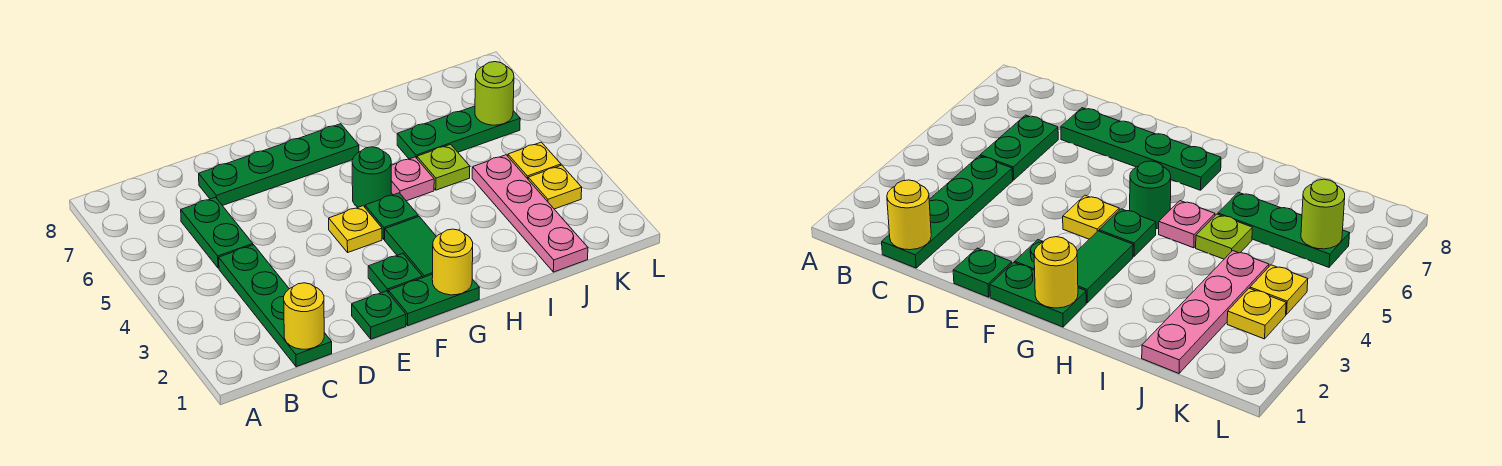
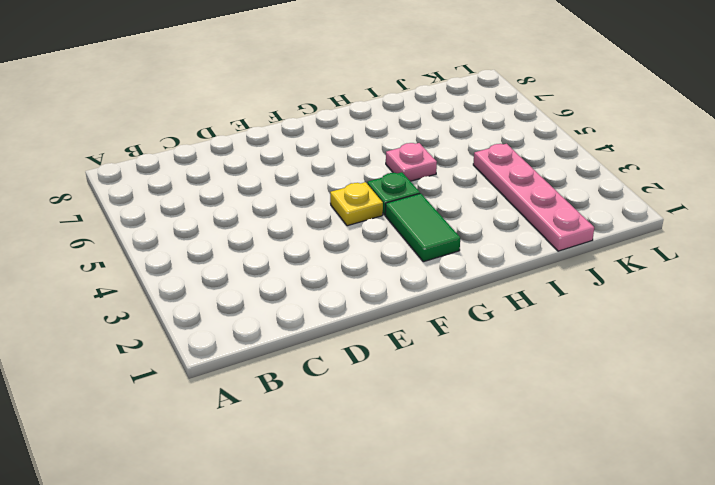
none -> green 1x4 plate [219,245,332,367]
none -> green 1x2 plate [181,197,253,268]
none -> green 1x4 plate [199,124,359,206]

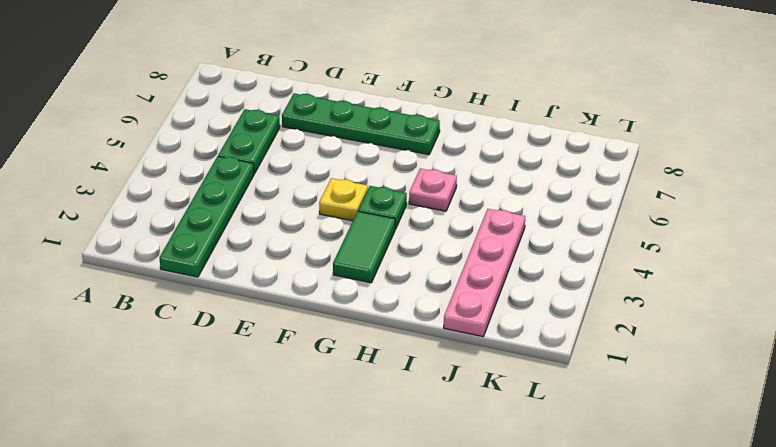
none -> green 1x1 plate [352,291,406,339]
none -> green 1x2 plate [388,274,479,326]
none -> green 1x1 plate [368,254,422,293]

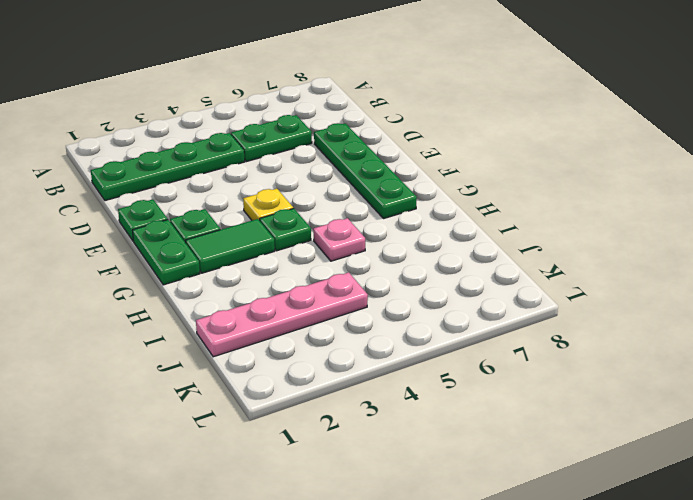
none -> green 1x1 round brick [352,147,391,207]
none -> lime 1x1 plate [417,144,470,190]
none -> green 1x3 plate [397,106,520,159]

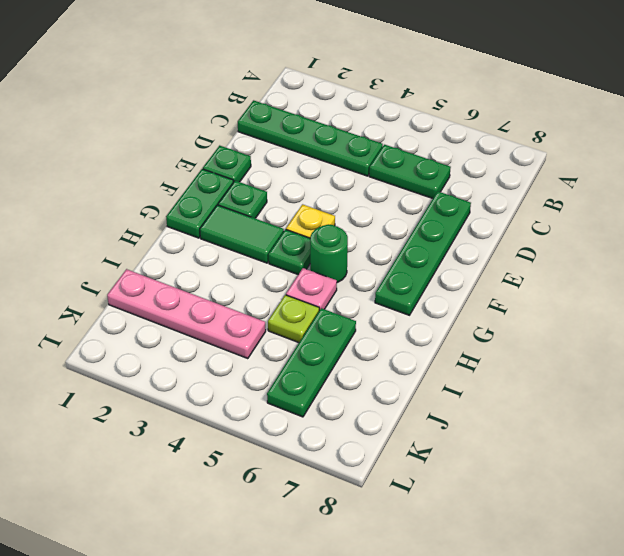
none -> yellow 1x1 plate [528,165,582,209]
none -> yellow 1x1 plate [508,142,561,179]
none -> yellow 1x1 round brick [284,283,324,349]

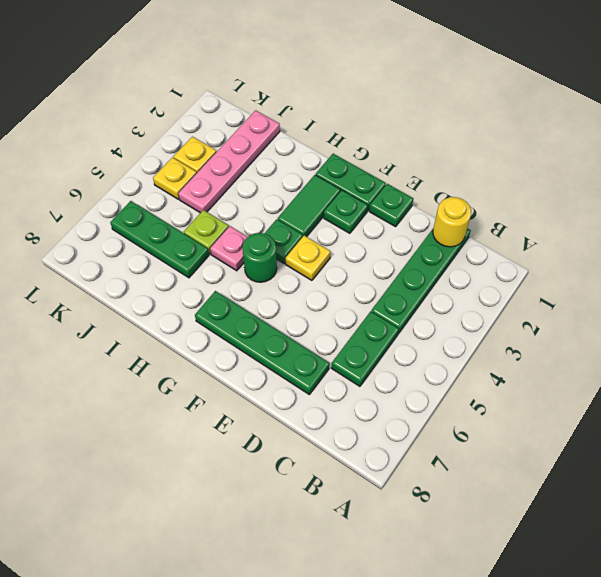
none -> yellow 1x1 round brick [432,229,473,295]
none -> lime 1x1 round brick [475,62,514,125]

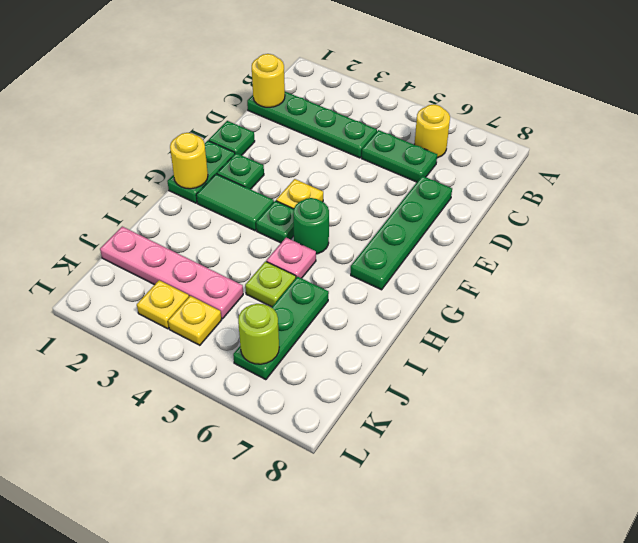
yellow 1x1 round brick [414,104,450,158] -> none

